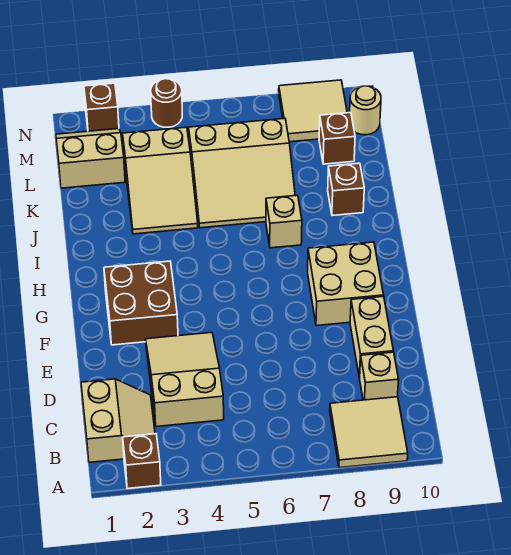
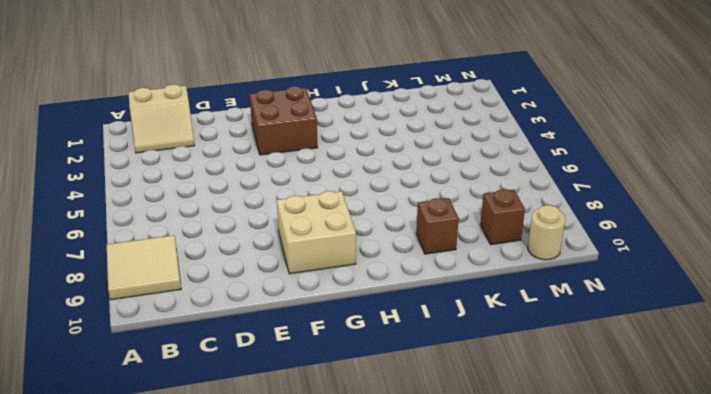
none -> brown 1x1 brick [123,434,161,489]
none -> tan 2x3 slope [146,332,224,427]
none -> tan 1x1 brick [360,352,399,400]

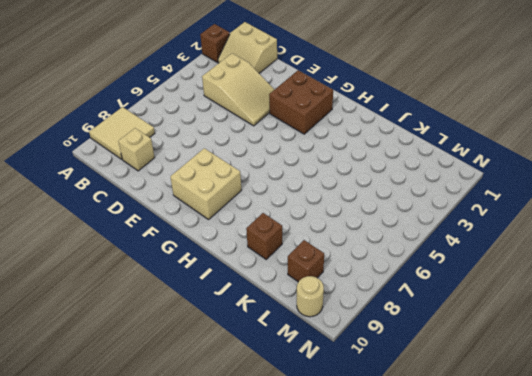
none -> tan 1x2 brick [350,296,393,378]
none -> tan 1x1 brick [266,195,302,248]
none -> tan 2x3 slope [123,127,198,234]

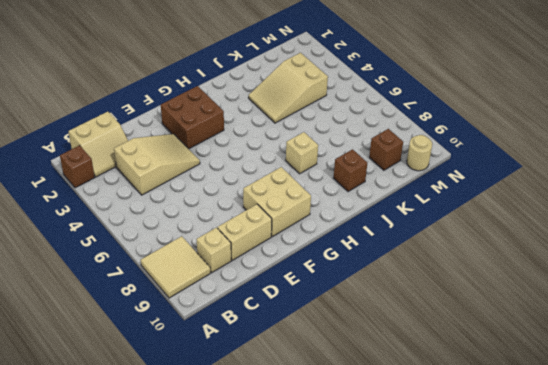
none -> tan 3x3 slope [189,118,295,228]
none -> tan 2x2 slope [56,129,125,188]
none -> tan 2x2 tile [279,80,347,142]

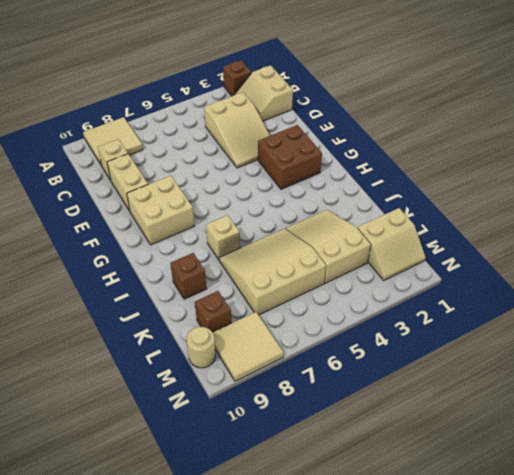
none -> brown 1x1 brick [84,83,119,131]
none -> brown 1x1 round brick [151,79,182,127]

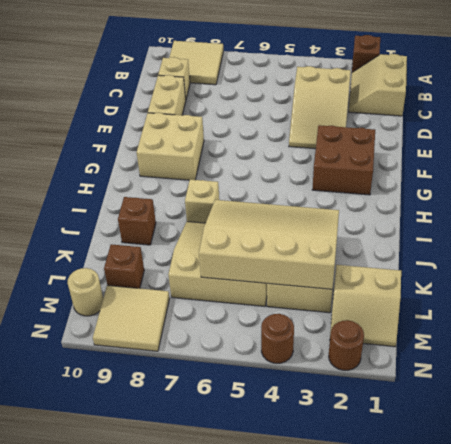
tan 3x4 slope [199,200,339,289] -> none
brown 1x1 round brick [329,320,364,370] -> brown 1x1 brick [84,83,119,131]

